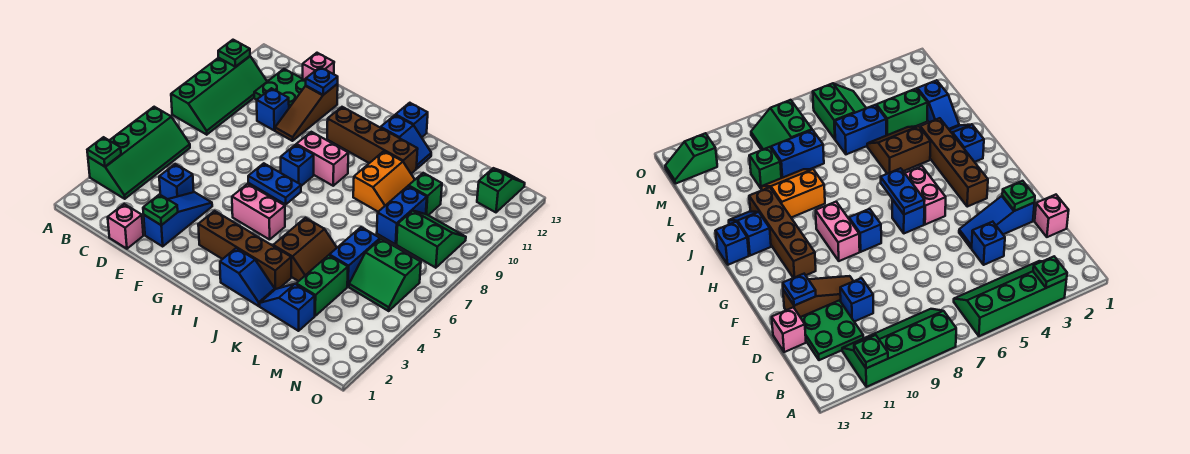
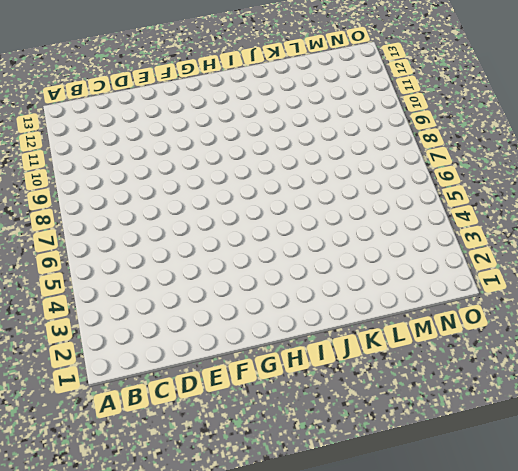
none -> green 2x4 slope [88,107,190,199]
none -> green 2x4 slope [171,56,267,135]
none -> green 2x2 plate [254,69,306,108]
none -> pink 1x1 brick [108,204,143,249]

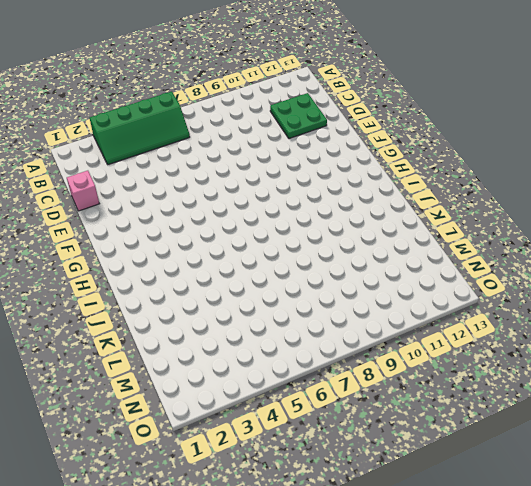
none -> green 2x4 slope [171,56,267,135]
none -> blue 1x1 brick [159,164,194,199]
none -> blue 1x1 brick [257,88,289,130]
none -> pink 1x1 brick [302,53,334,80]

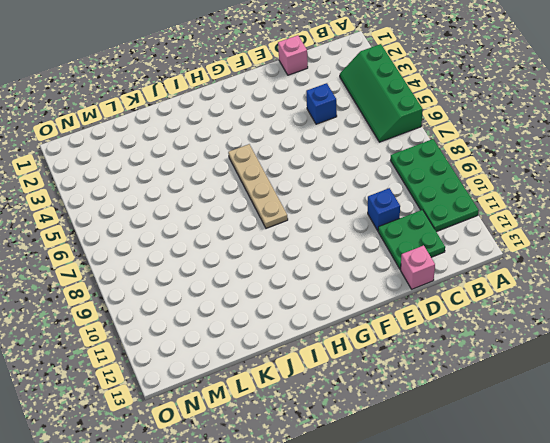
green 2x4 plate [391,139,479,232] -> green 2x4 slope [171,56,267,135]
tan 1x4 plate [228,144,288,228] -> pink 1x2 brick [232,184,285,240]
none -> blue 1x3 slope [144,192,212,246]
none -> brown 1x3 slope [275,84,338,141]
none -> brown 1x4 brick [198,211,291,289]
none -> blue 1x1 brick [892,200,924,233]

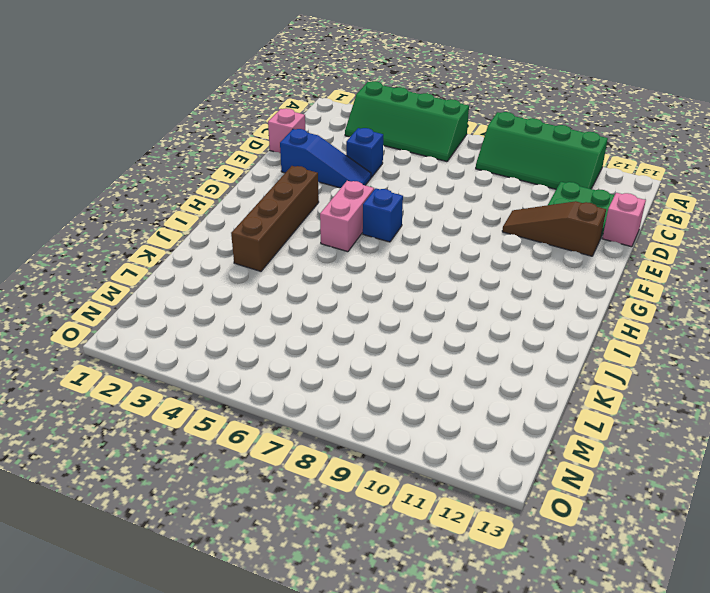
none -> blue 1x1 brick [257,88,289,130]
none -> blue 1x1 brick [281,145,314,186]
none -> pink 1x2 brick [296,132,348,186]
none -> brown 1x4 brick [327,107,418,174]

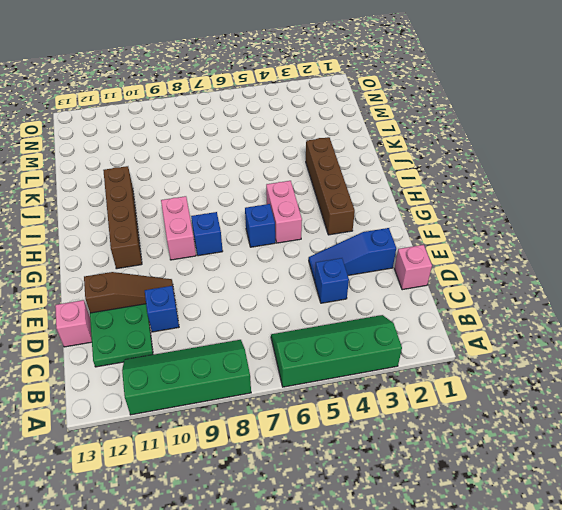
none -> blue 1x2 slope [220,248,275,306]
none -> blue 1x2 slope [381,115,431,168]
none -> blue 1x1 brick [396,103,428,137]
none -> brown 2x2 slope [273,218,337,281]

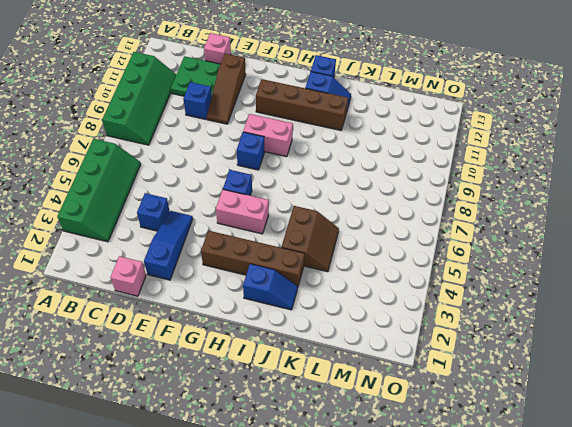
none -> orange 2x2 slope [353,151,415,212]
none -> blue 1x2 slope [260,284,315,331]
none -> green 1x2 brick [296,255,348,316]
none -> blue 1x2 brick [329,227,380,287]

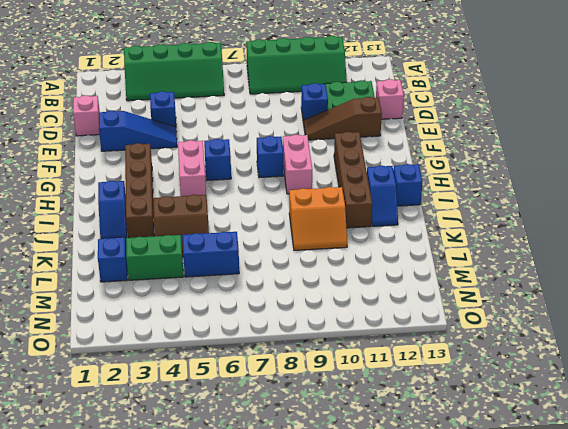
none -> blue 1x2 brick [377,186,427,244]
none -> green 1x1 brick [409,173,442,215]
none -> green 2x2 slope [349,239,421,311]
none -> green 2x2 slope [397,211,466,268]

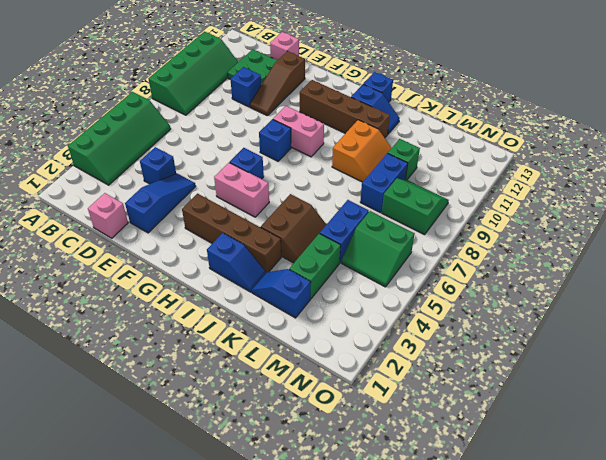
none -> green 1x2 slope [477,168,525,212]
none -> green 1x1 plate [87,137,121,167]
none -> green 1x1 plate [218,40,250,67]
none -> green 1x1 plate [143,195,178,225]

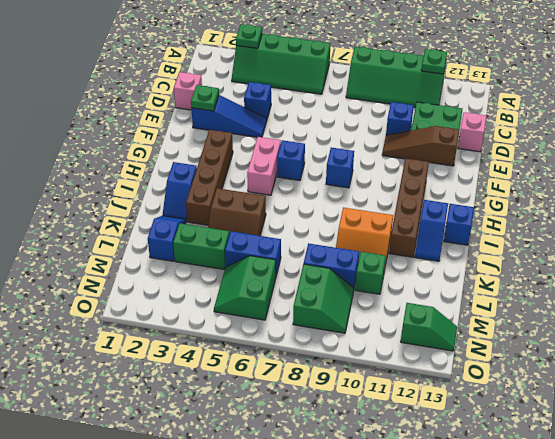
none -> pink 1x2 brick [296,132,348,186]
none -> blue 1x1 plate [305,67,338,95]
none -> blue 1x2 plate [248,163,301,204]

